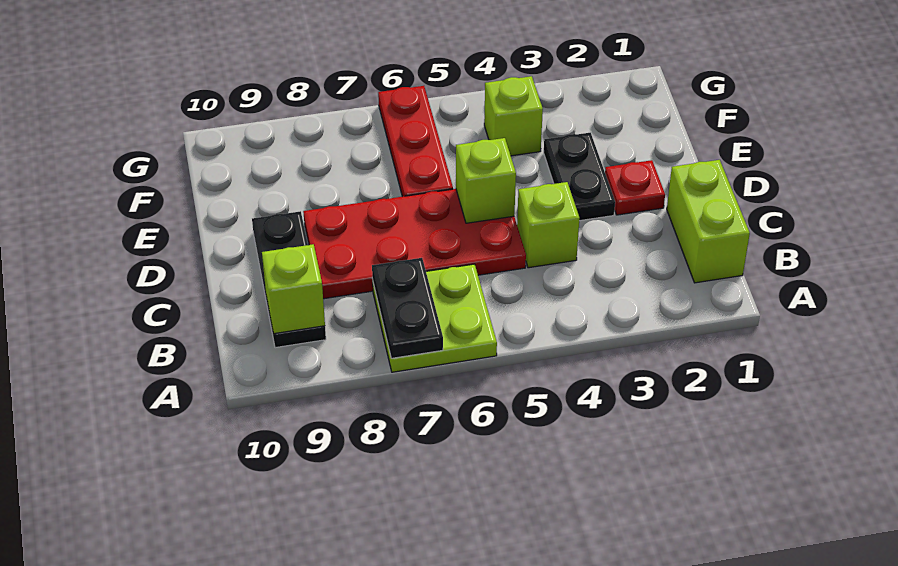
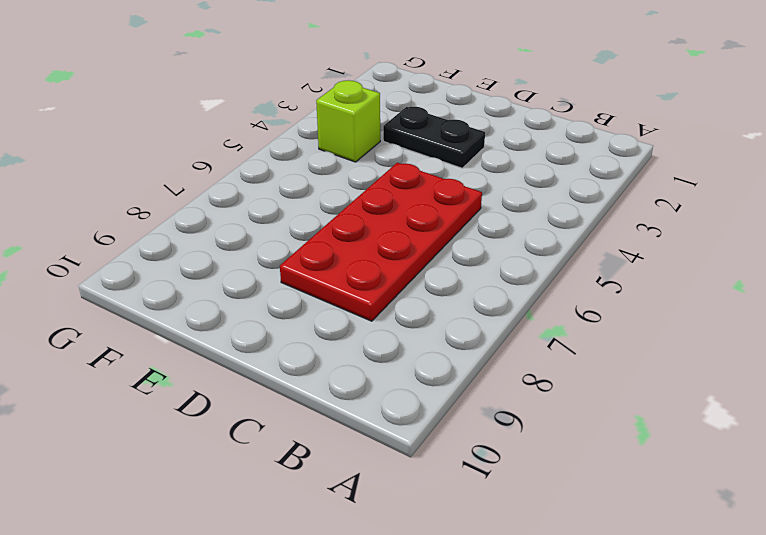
none -> lime 2x2 plate [373,264,497,372]
none -> lime 1x2 brick [667,160,750,283]
none -> black 1x3 plate [252,211,326,348]

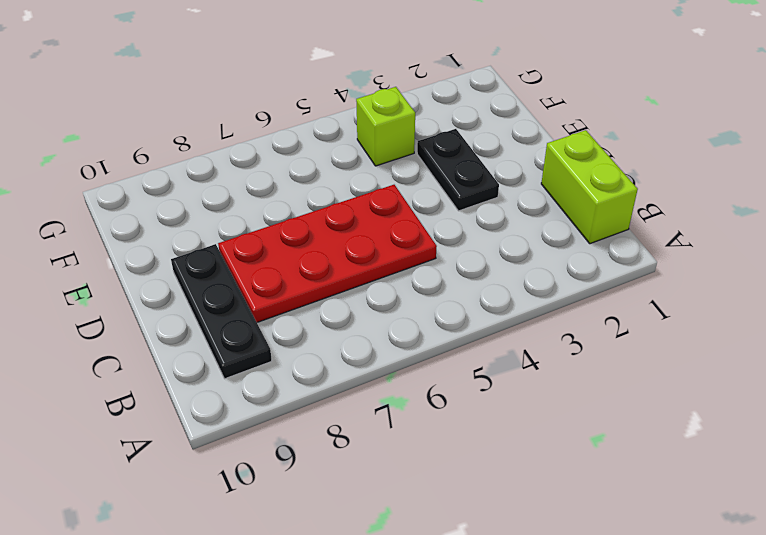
none -> lime 2x2 plate [373,264,497,372]
none -> lime 1x1 brick [517,182,579,268]
none -> red 1x1 plate [605,160,665,215]

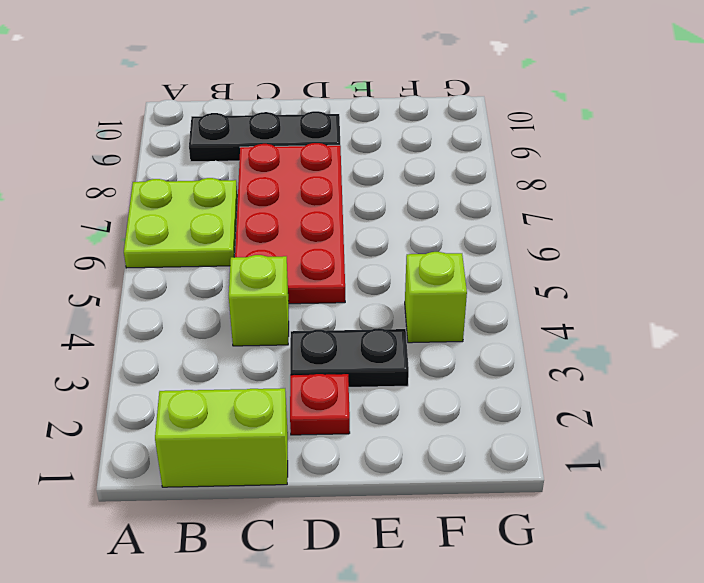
none -> red 1x3 plate [378,86,453,197]
none -> black 1x2 plate [372,258,443,358]
none -> lime 1x1 brick [262,244,325,334]

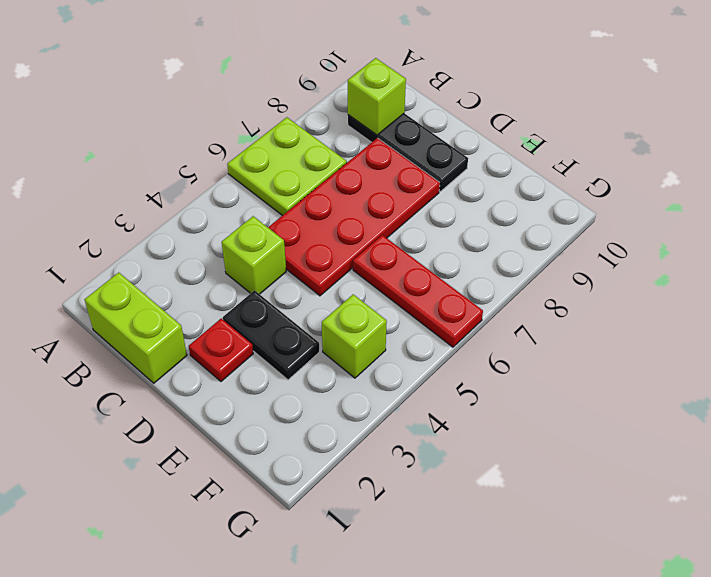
none -> black 1x2 plate [372,258,443,358]
none -> lime 1x1 brick [456,138,516,223]

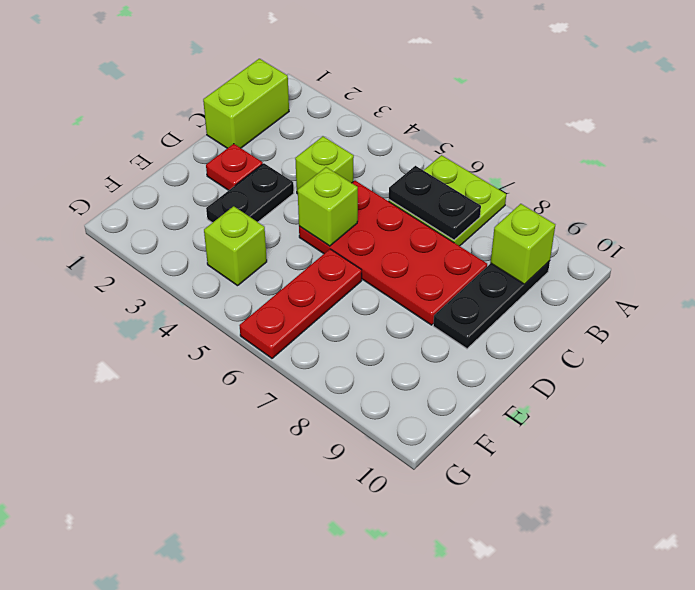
black 1x2 plate [389,166,481,240] -> black 1x2 plate turned to [372,258,443,358]

